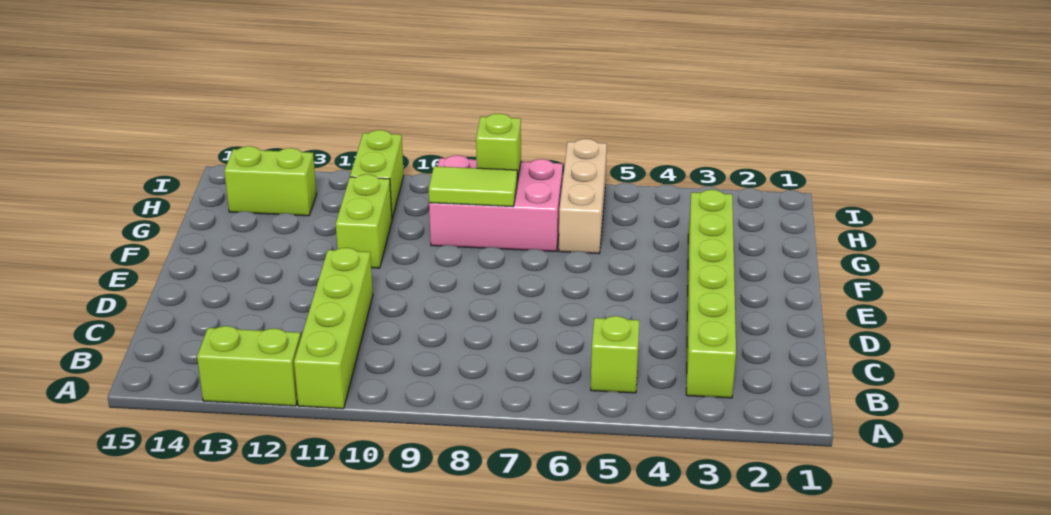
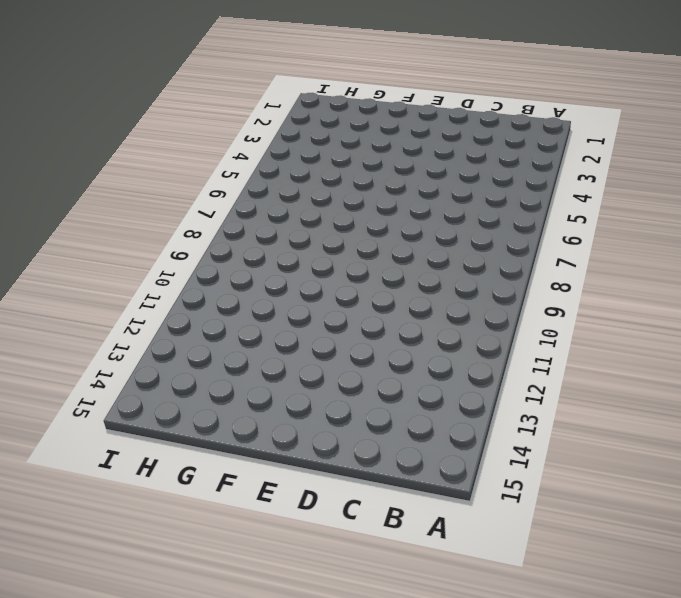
none -> lime 1x4 brick [294,248,373,409]
none -> lime 1x2 brick [197,326,301,406]

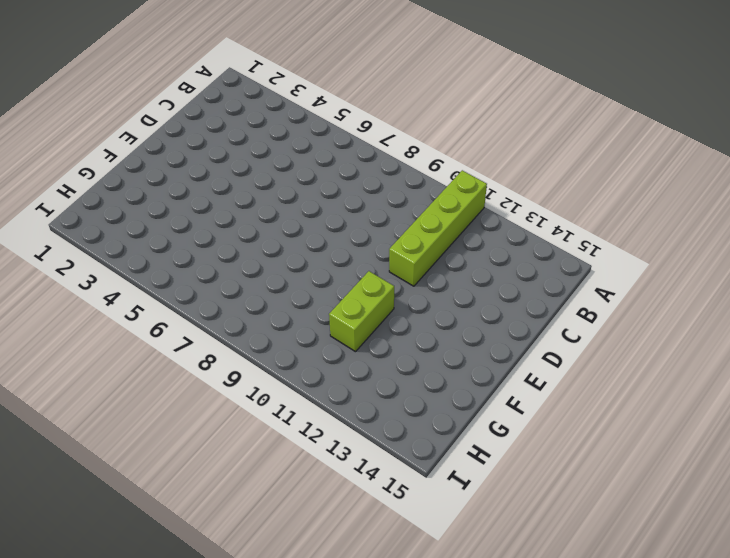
none -> lime 1x2 brick [197,326,301,406]
none -> lime 1x6 brick [686,190,736,398]

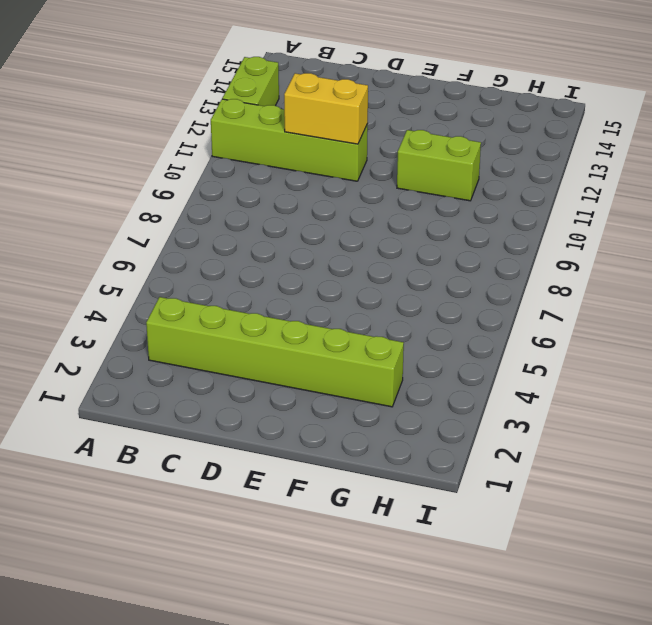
yellow 1x2 brick [284,73,368,144] -> none
none -> lime 1x1 brick [591,316,639,393]
none -> tan 1x3 brick [559,139,607,254]

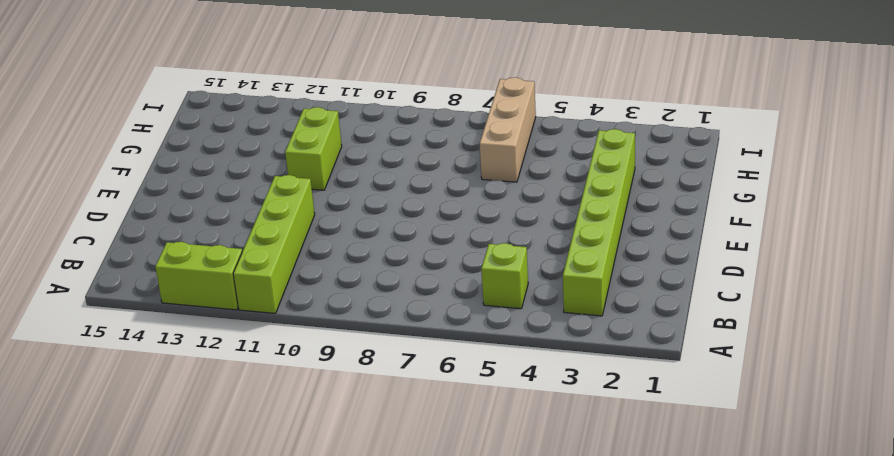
none -> pink 2x3 brick [429,155,563,251]
none -> lime 1x2 brick [350,130,404,219]

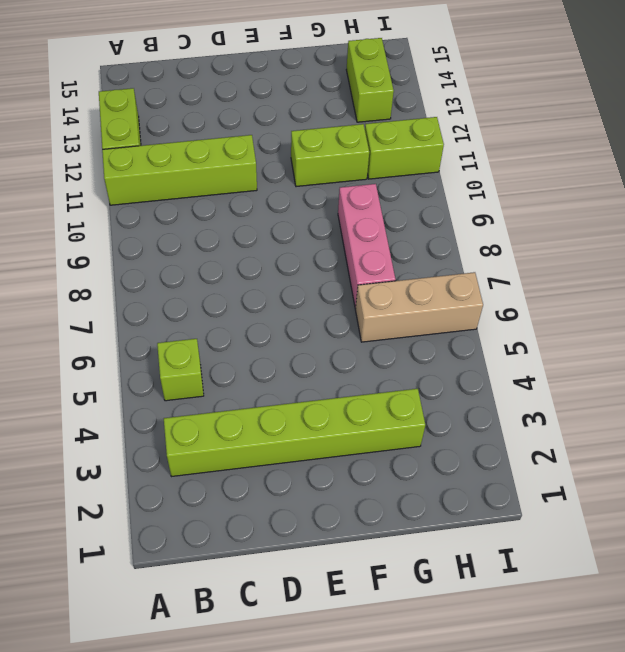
pink 1x3 brick [338,184,395,308] -> pink 2x3 brick [429,155,563,251]
none -> lime 1x2 tile [429,166,517,207]
none -> lime 1x1 brick [476,113,521,182]

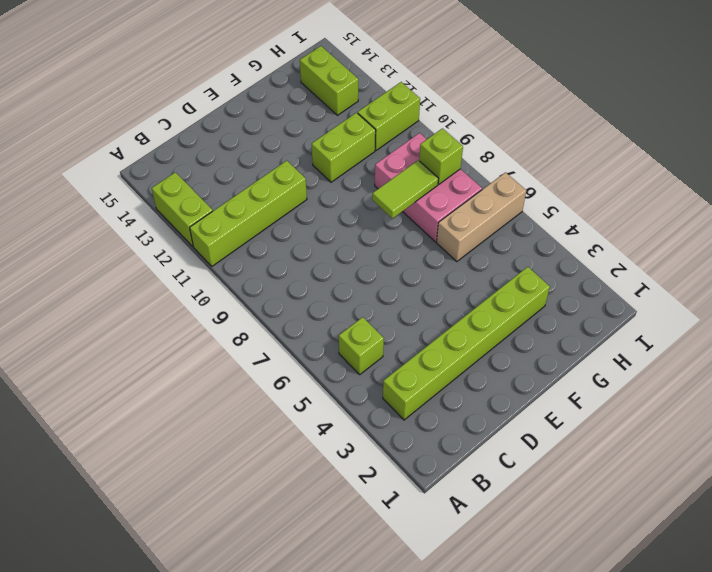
lime 1x2 tile [372,160,438,218] -> lime 1x2 tile turned to [429,166,517,207]

